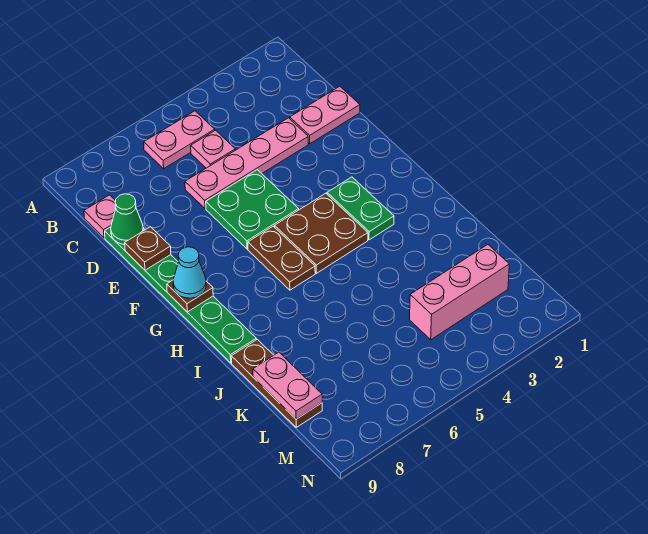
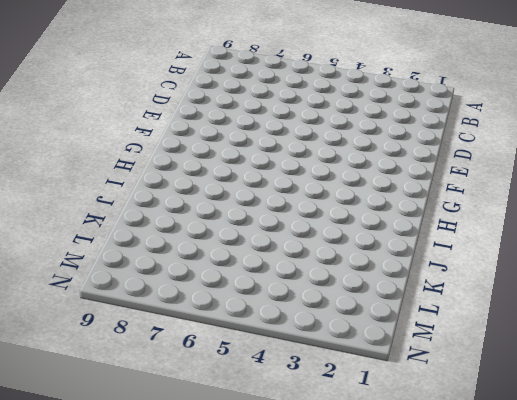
none -> pink 1x2 plate [144,111,215,169]
none -> pink 1x1 plate [191,130,235,168]
none -> pink 1x1 plate [84,195,116,238]

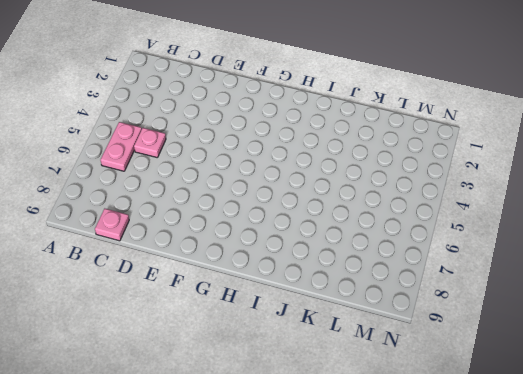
none -> pink 1x2 plate [290,86,360,144]
none -> pink 1x4 plate [185,118,308,209]
none -> green 1x6 plate [105,227,256,363]

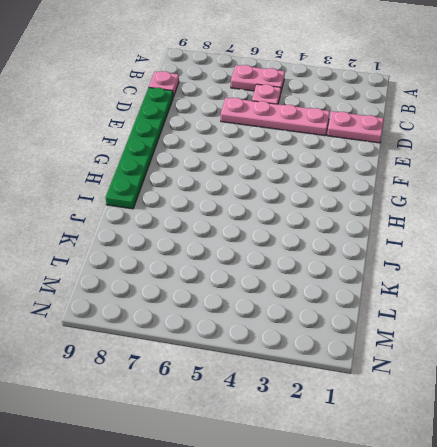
none -> green 2x2 plate [206,170,299,249]
none -> green 1x2 plate [327,177,394,240]
none -> brown 2x2 plate [275,193,368,273]

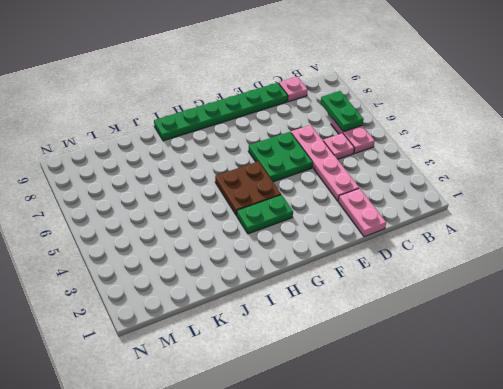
green 1x2 plate [320,91,364,132] -> none
none -> brown 1x2 plate [248,226,315,290]
none -> brown 1x3 plate [231,339,322,427]
none -> pink 1x3 brick [410,245,509,340]

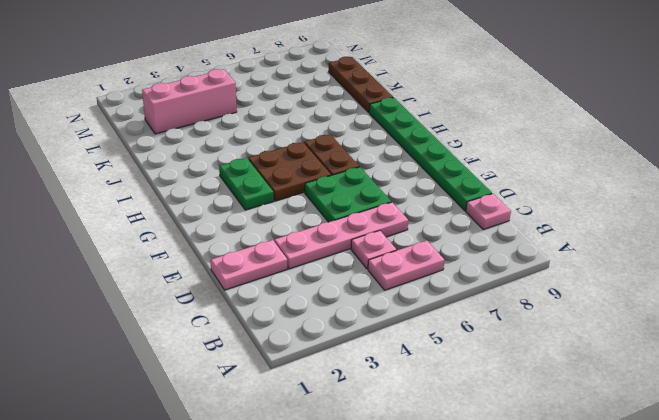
none -> green 1x1 cone [111,194,143,245]
none -> brown 1x1 plate [125,227,171,270]
none -> brown 1x1 plate [167,280,213,312]

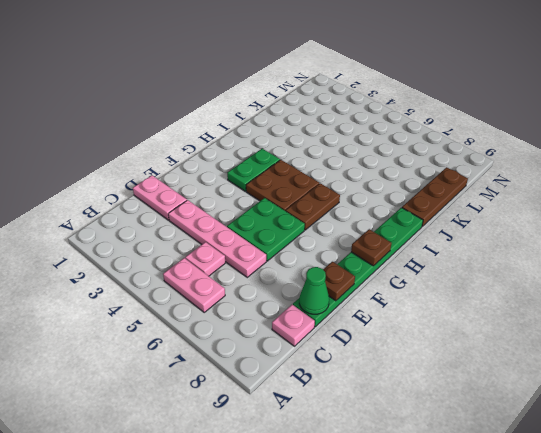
none -> pink 1x3 brick [410,245,509,340]
none -> pink 1x2 plate [253,352,322,419]
none -> cyan 1x1 cone [173,247,206,298]

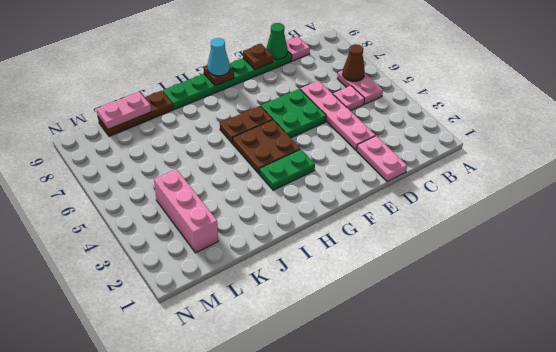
brown 1x1 cone [342,44,365,81] -> none

